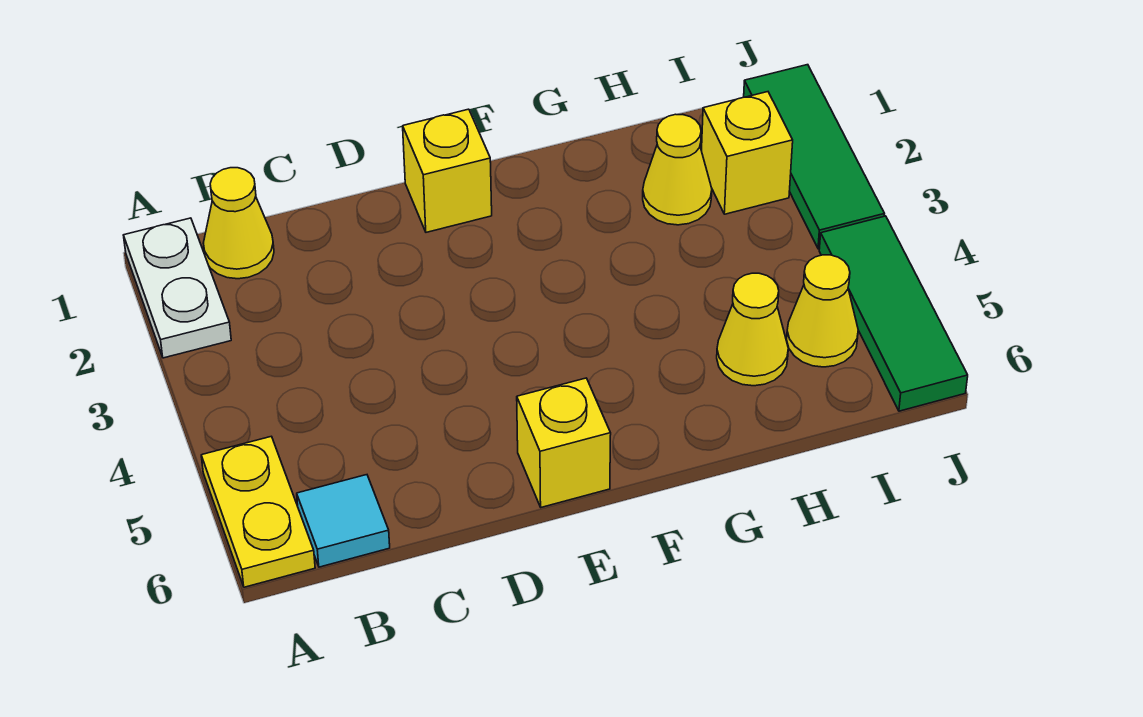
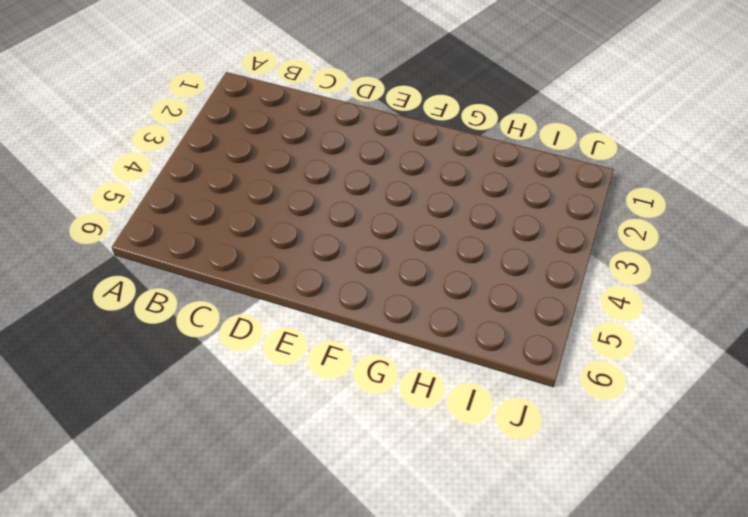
none -> white 1x2 plate [123,218,231,358]
none -> yellow 1x2 plate [201,436,315,587]
none -> yellow 1x1 cone [203,168,274,279]

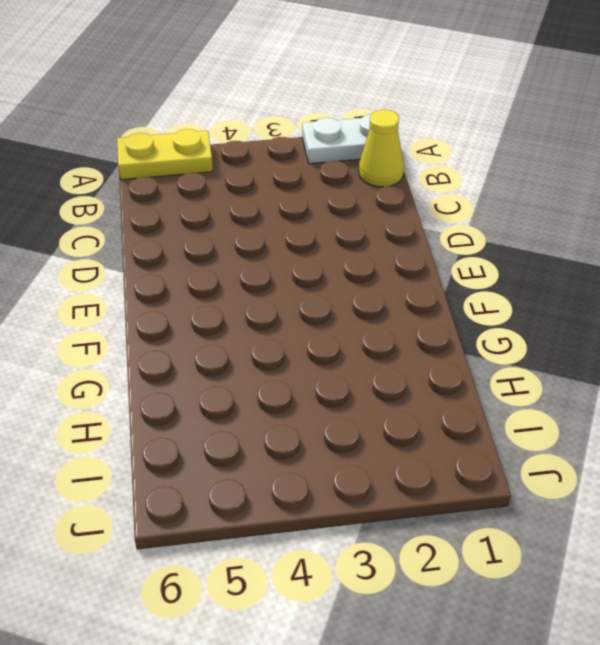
none -> cyan 1x1 tile [297,475,390,567]
none -> yellow 1x1 brick [403,109,492,232]
none -> yellow 1x1 brick [517,378,611,507]

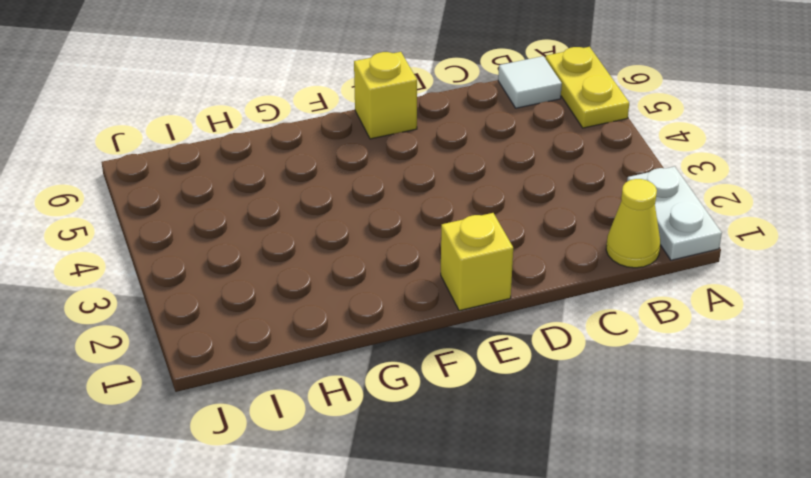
white 1x1 tile [498,56,562,108] -> cyan 1x1 tile [297,475,390,567]
none -> yellow 1x1 cone [643,114,712,225]
none -> yellow 1x1 cone [717,273,788,386]
none -> yellow 1x1 brick [702,92,793,214]

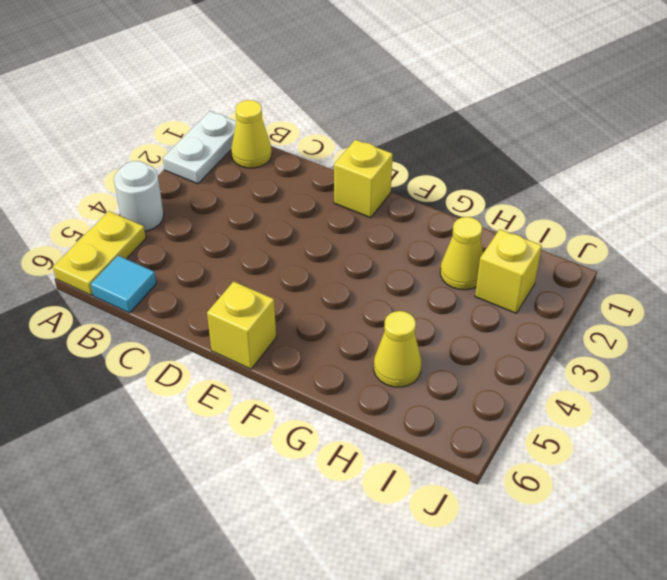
white 1x1 round brick [114,161,164,231] -> none
none -> yellow 1x1 cone [787,255,858,367]
none -> green 1x3 tile [744,65,884,249]
none -> green 1x3 tile [819,216,968,411]

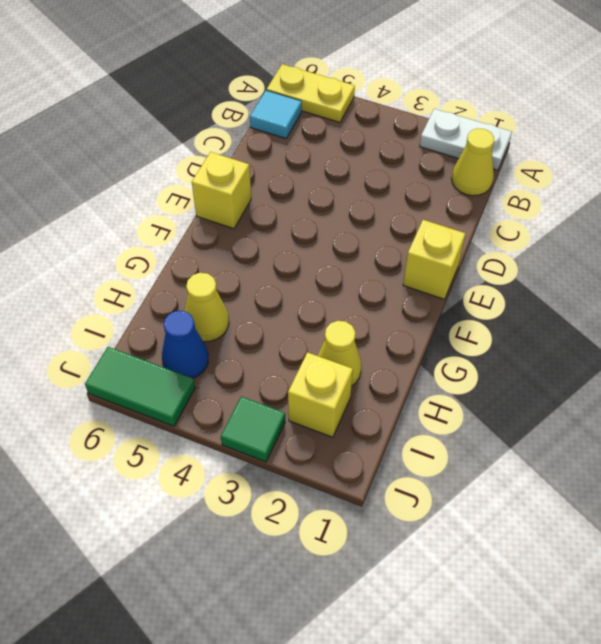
blue 1x1 cone [162,311,208,378] -> yellow 1x1 cone [787,255,858,367]
green 1x1 tile [221,396,285,462] -> green 1x3 tile [744,65,884,249]
green 1x2 tile [85,347,195,426] -> green 1x3 tile [819,216,968,411]

